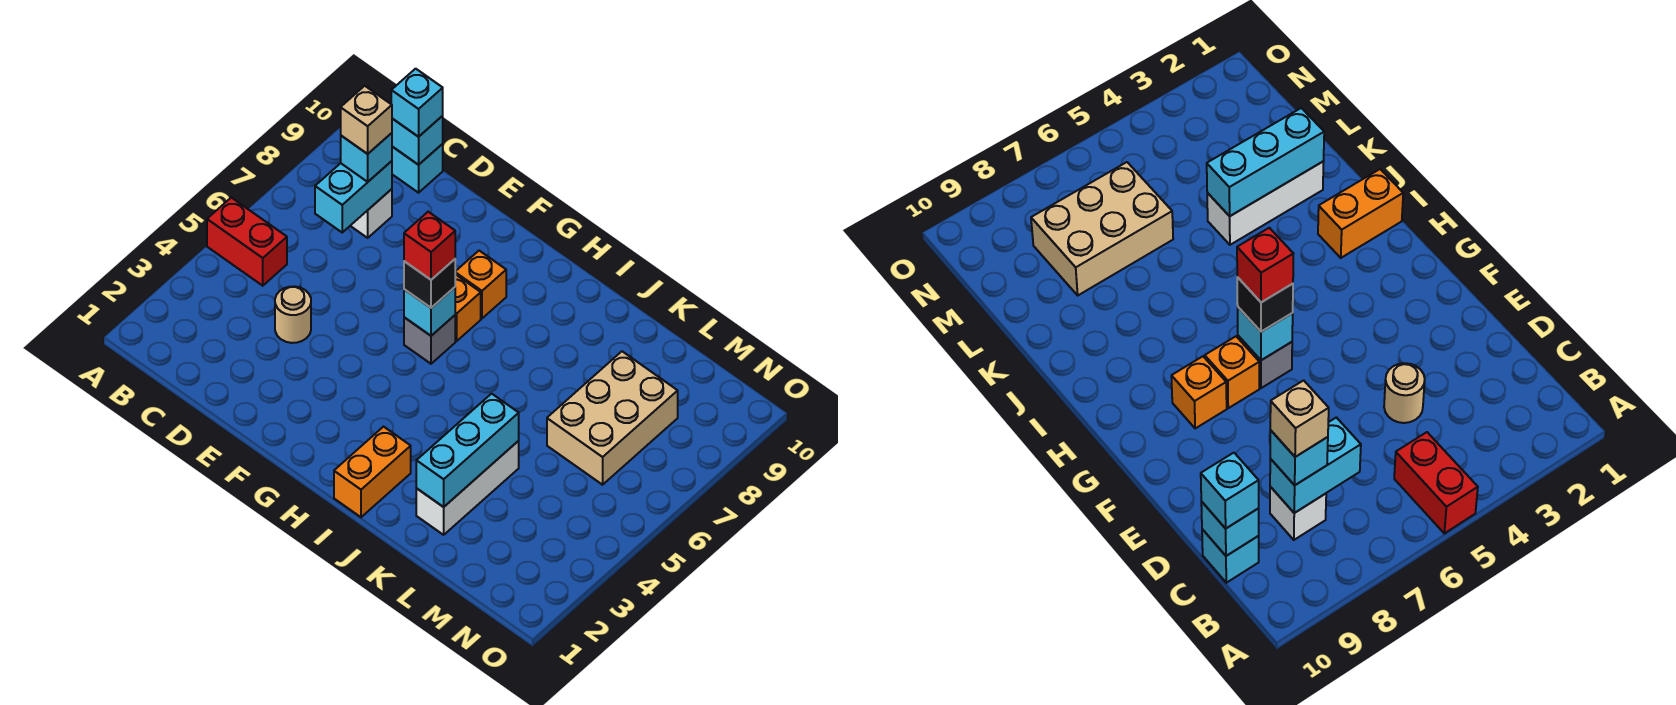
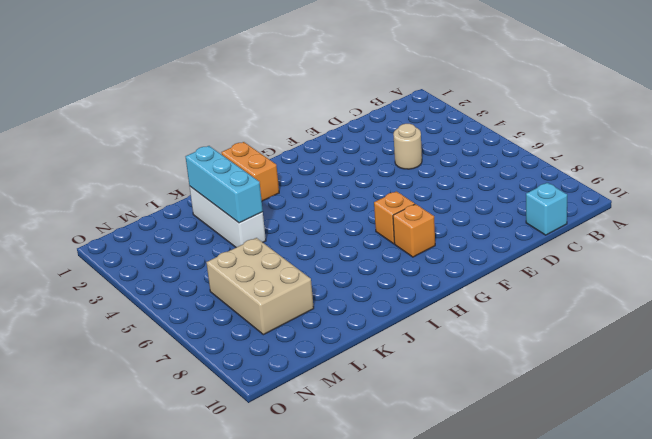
none -> red 1x2 brick [207,198,287,286]
none -> white 1x1 brick [351,189,392,238]
none -> grey 1x1 brick [404,315,455,364]

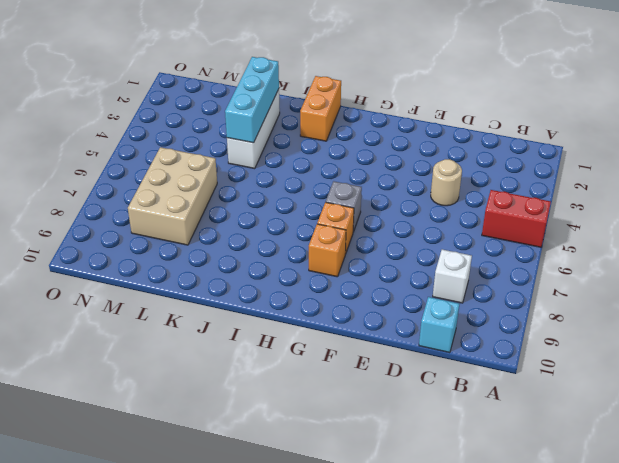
none -> cyan 1x2 brick [315,161,392,232]
none -> cyan 1x1 brick [392,116,443,165]
none -> cyan 1x1 brick [404,287,455,336]

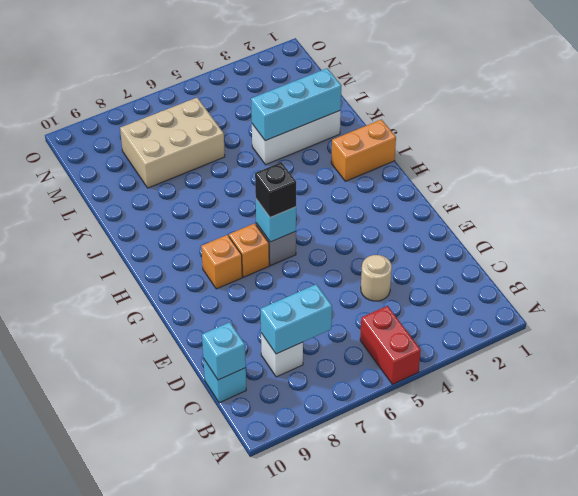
none -> cyan 1x1 brick [341,133,392,182]
none -> cyan 1x1 brick [391,69,443,137]
none -> tan 1x1 brick [341,86,392,154]

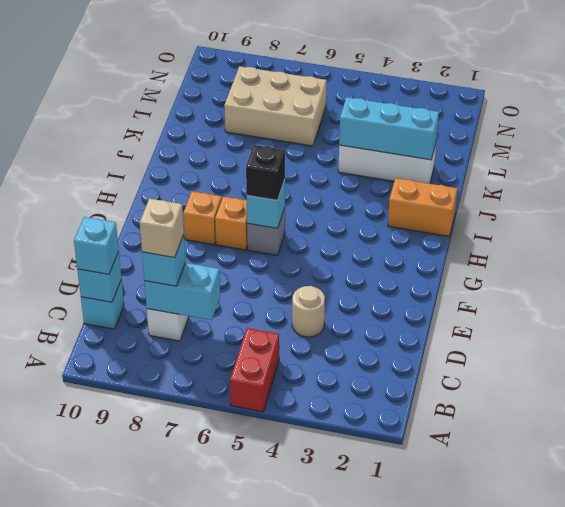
none -> red 1x1 brick [404,212,455,280]

